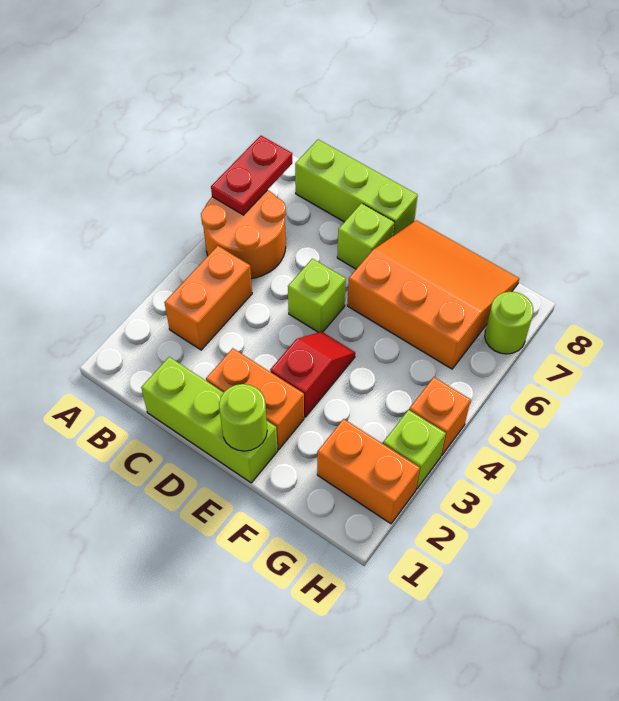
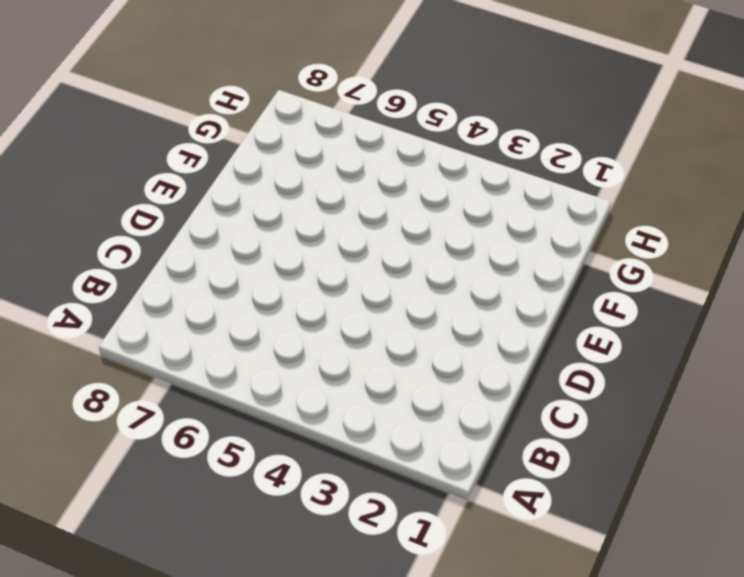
none -> orange 2x2 round brick [201,190,286,279]
none -> orange 1x2 brick [164,246,252,350]
none -> lime 1x3 brick [295,140,418,236]

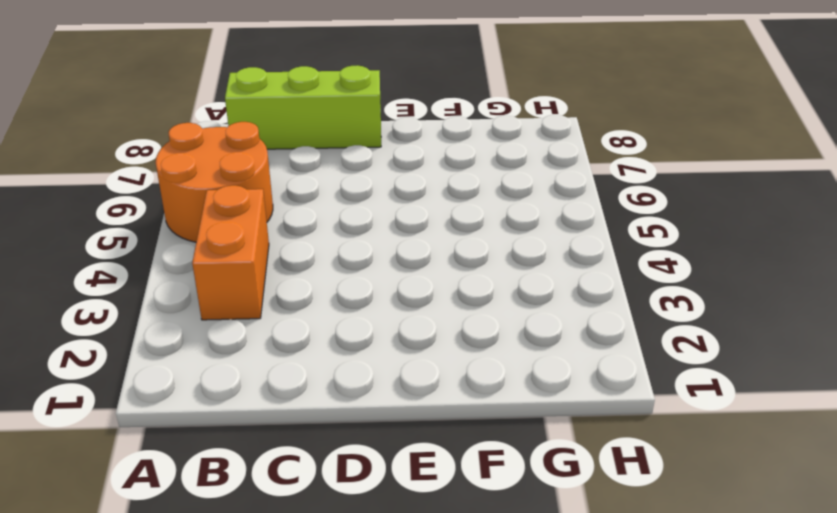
none -> lime 1x3 brick [141,357,277,483]
none -> orange 1x2 brick [206,348,304,450]
none -> lime 1x1 brick [288,259,346,332]

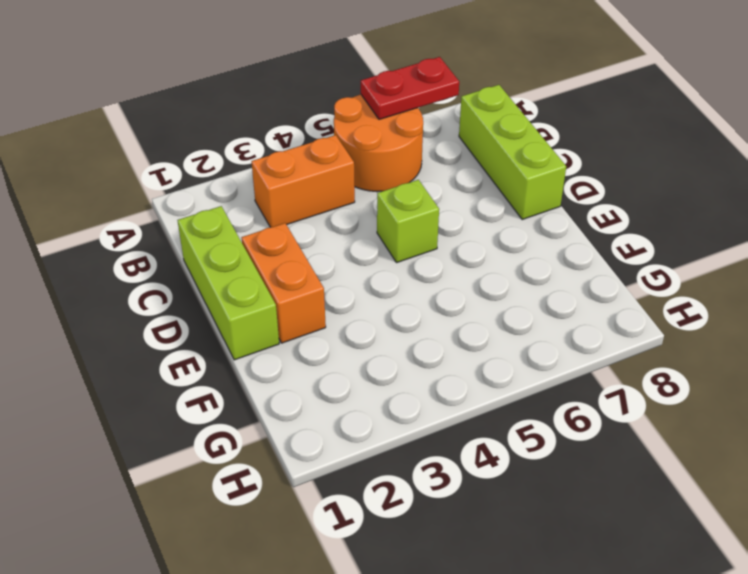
none -> lime 1x1 brick [337,203,394,269]
none -> red 1x2 slope [270,332,355,417]
none -> orange 3x3 slope [347,220,519,369]

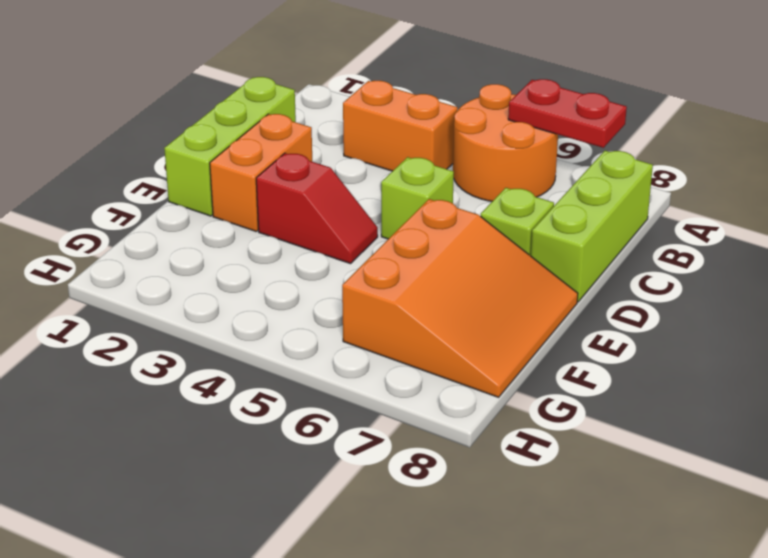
none -> orange 1x2 brick [317,419,420,524]
none -> lime 1x1 brick [383,410,446,489]
none -> orange 1x1 brick [409,377,471,456]

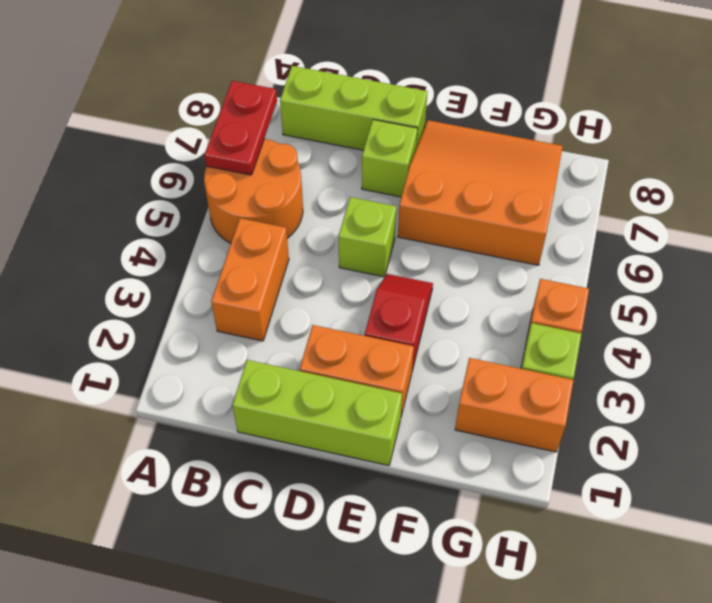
none -> lime 1x1 round brick [485,292,533,354]
none -> lime 1x1 round brick [219,384,267,451]

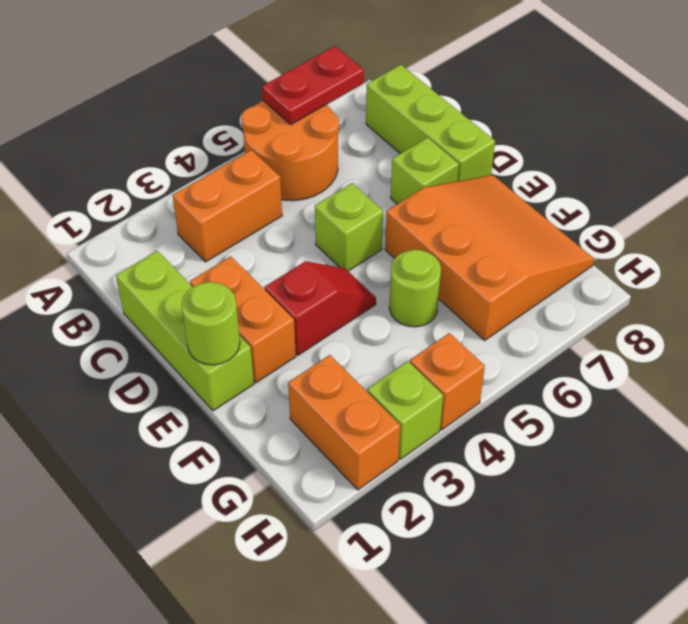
lime 1x1 round brick [389,250,441,327] -> lime 1x1 round brick moved to [485,292,533,354]

